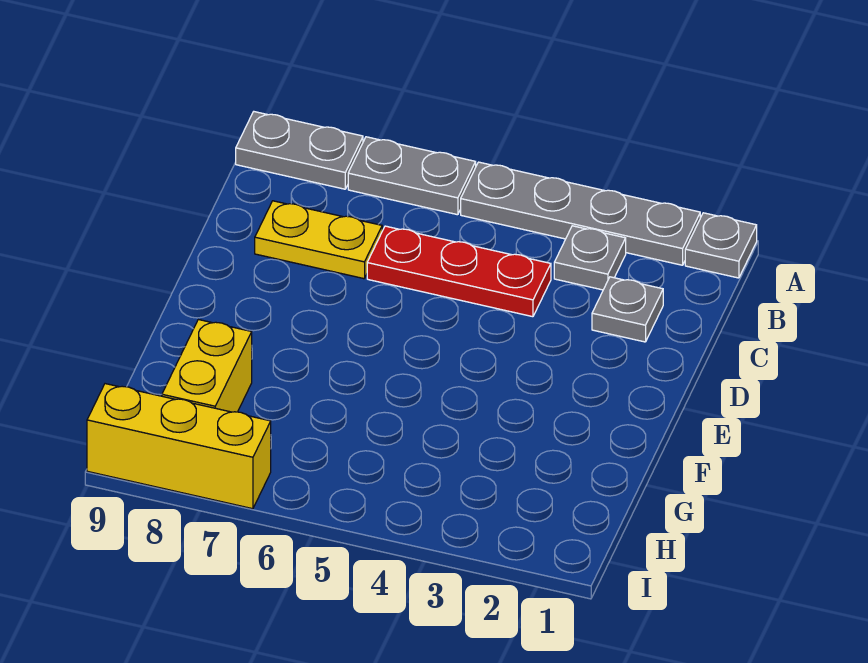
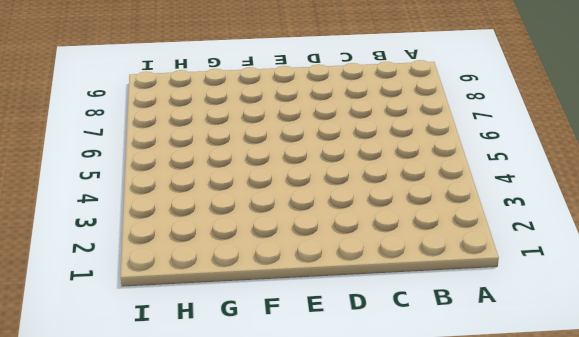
none -> grey 1x1 plate [685,213,757,278]
none -> grey 1x4 plate [461,162,700,265]

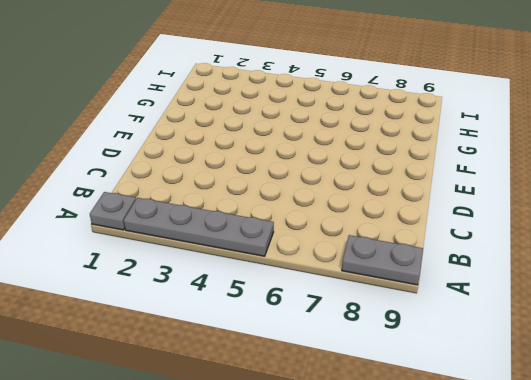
none -> grey 1x2 plate [348,137,476,215]
none -> grey 1x1 plate [554,226,626,290]

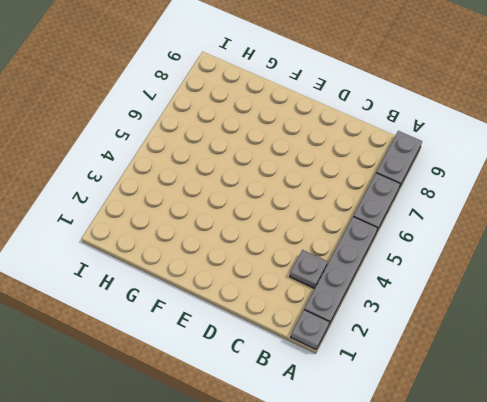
none -> grey 1x1 plate [592,277,663,342]
none -> red 1x3 plate [367,226,551,317]

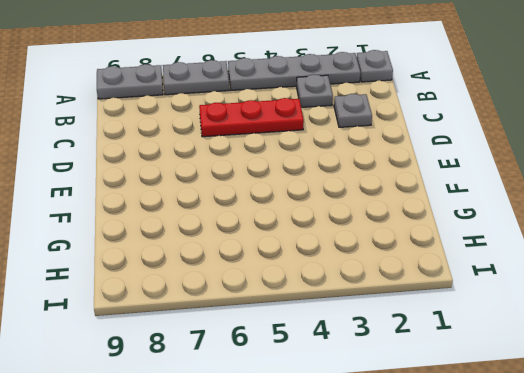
none -> yellow 1x2 plate [255,201,382,279]
none -> yellow 1x2 brick [162,320,252,412]

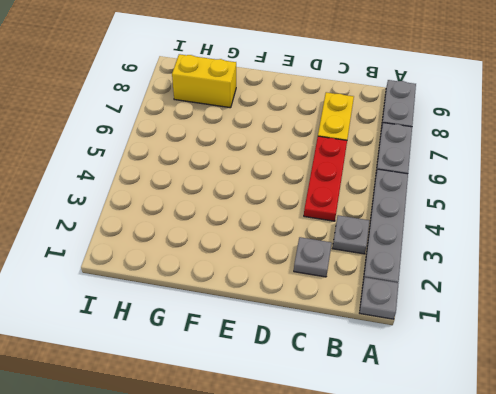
none -> yellow 1x3 brick [87,384,271,509]

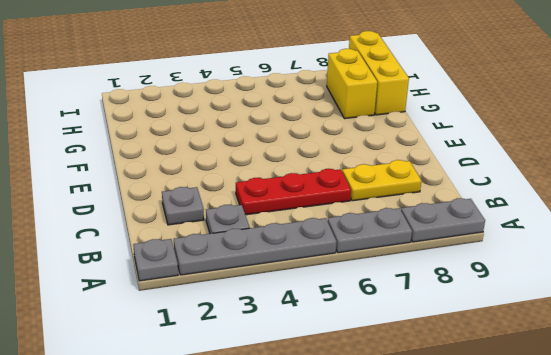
yellow 1x3 brick [349,31,409,115] -> yellow 1x3 brick turned to [87,384,271,509]

